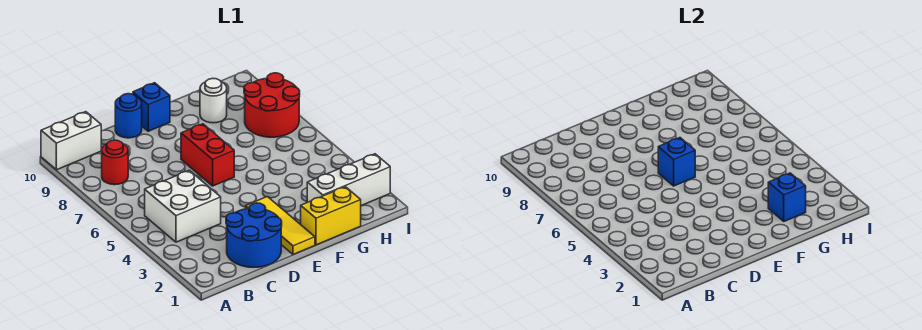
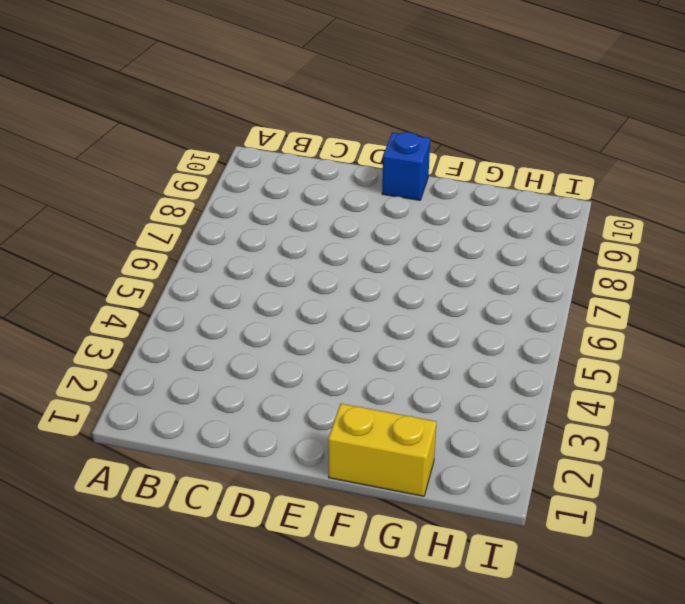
none -> white 1x2 brick [41,112,101,170]
none -> white 2x2 brick [145,170,221,242]
none -> red 1x1 round brick [102,140,128,185]

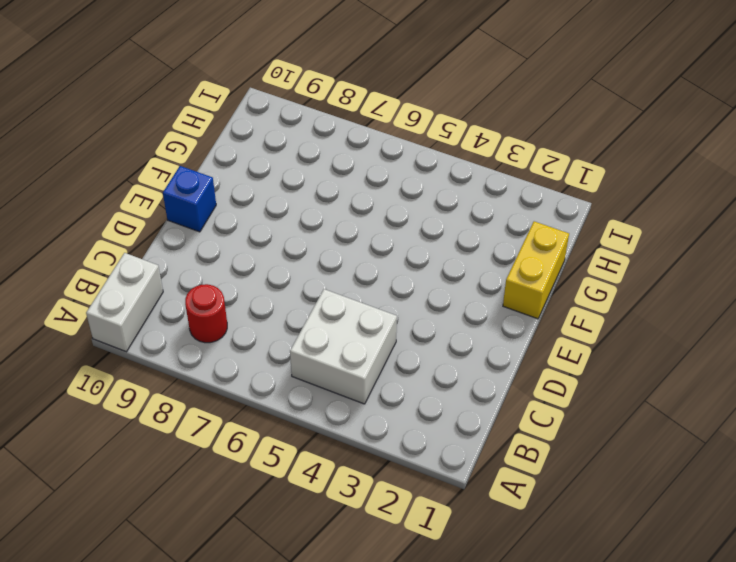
none -> blue 2x2 round brick [226,203,282,267]
none -> blue 1x1 round brick [115,94,142,138]
none -> yellow 1x3 tile [246,197,315,255]

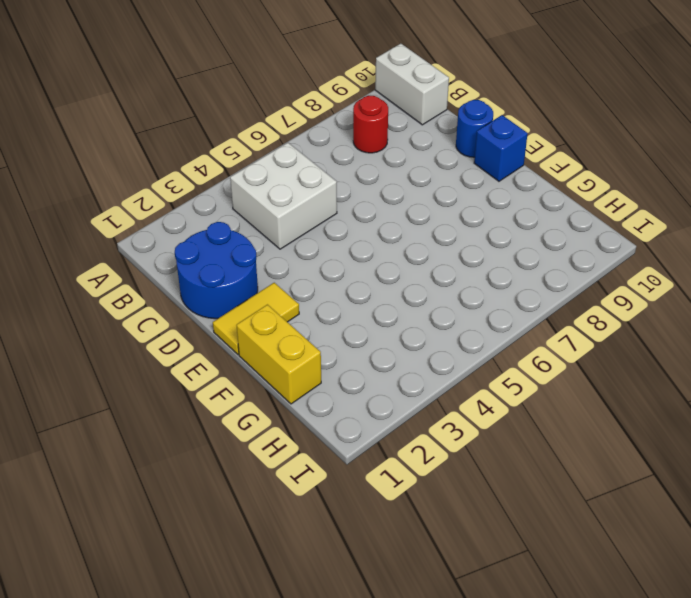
yellow 1x2 tile [213,283,299,354] -> yellow 1x3 tile [246,197,315,255]
none -> red 1x2 brick [181,124,234,186]
none -> white 1x3 brick [307,154,390,206]
none -> white 1x1 round brick [200,78,227,123]

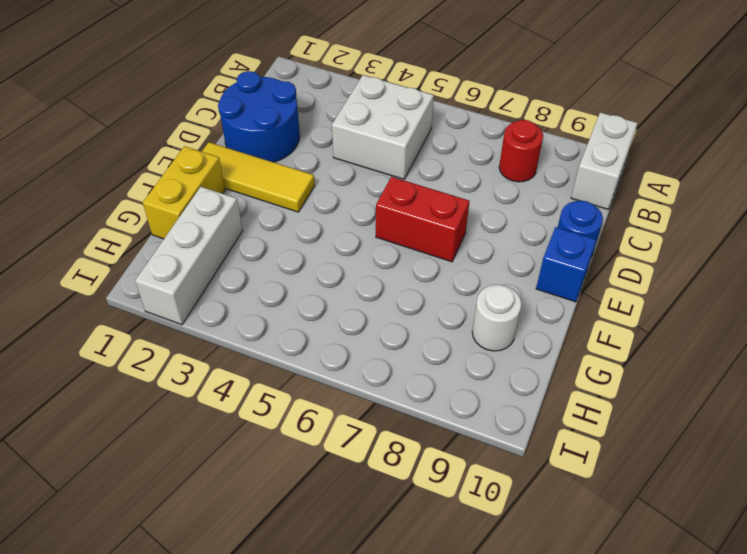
none -> red 2x2 round brick [244,73,300,137]
none -> blue 1x1 brick [658,138,695,186]
none -> blue 1x1 brick [768,173,806,221]

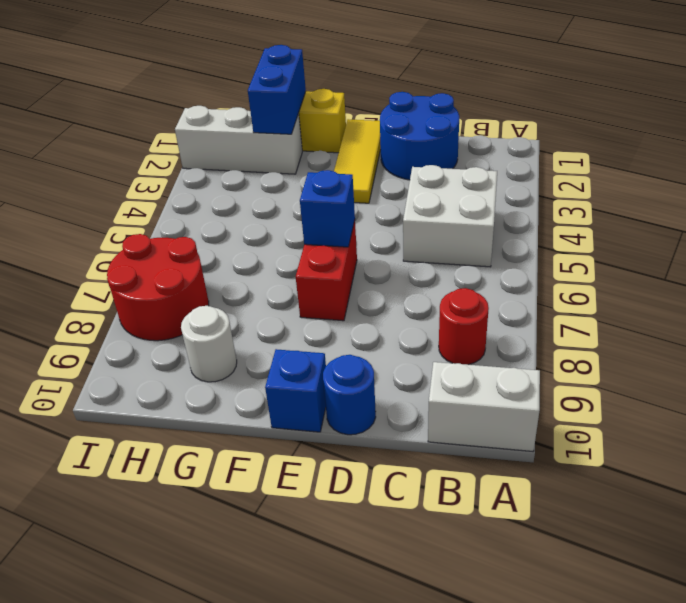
blue 1x2 brick [248,45,306,134] -> blue 1x1 brick [768,173,806,221]

